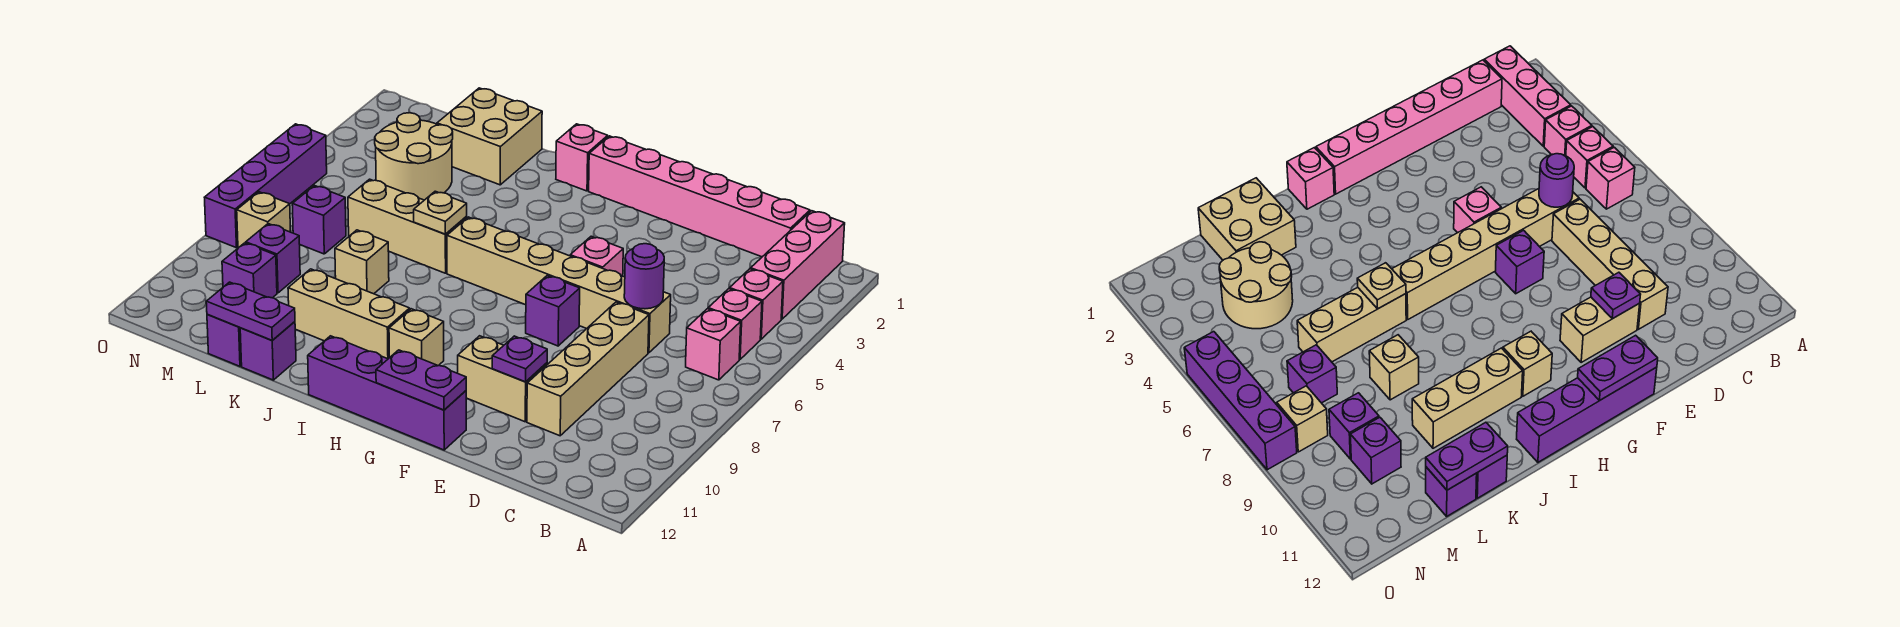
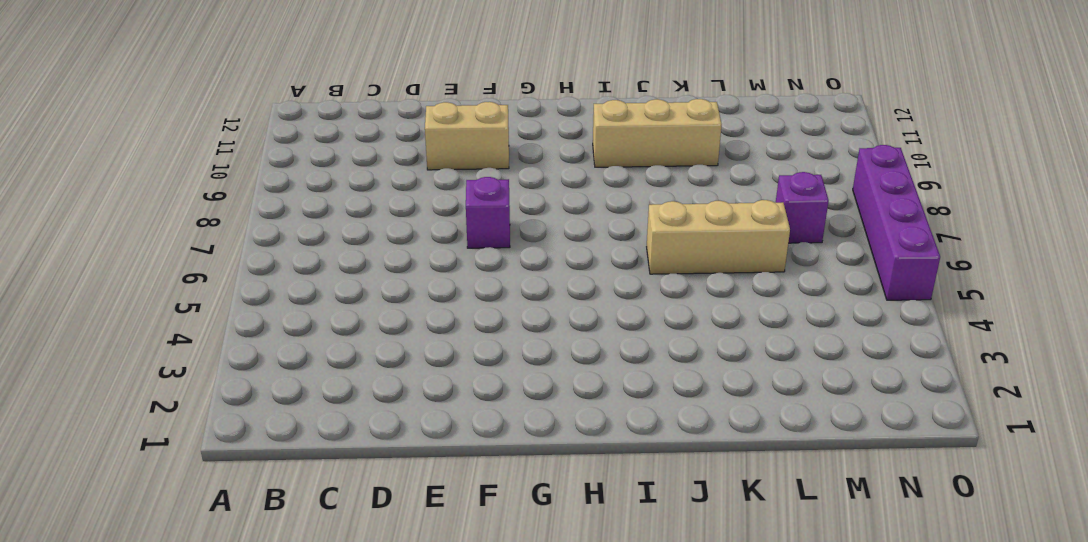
none -> pink 1x3 brick [751,211,845,319]
none -> pink 1x1 brick [730,269,783,339]
none -> pink 1x1 brick [708,289,762,359]
none -> pink 1x1 brick [686,309,741,380]

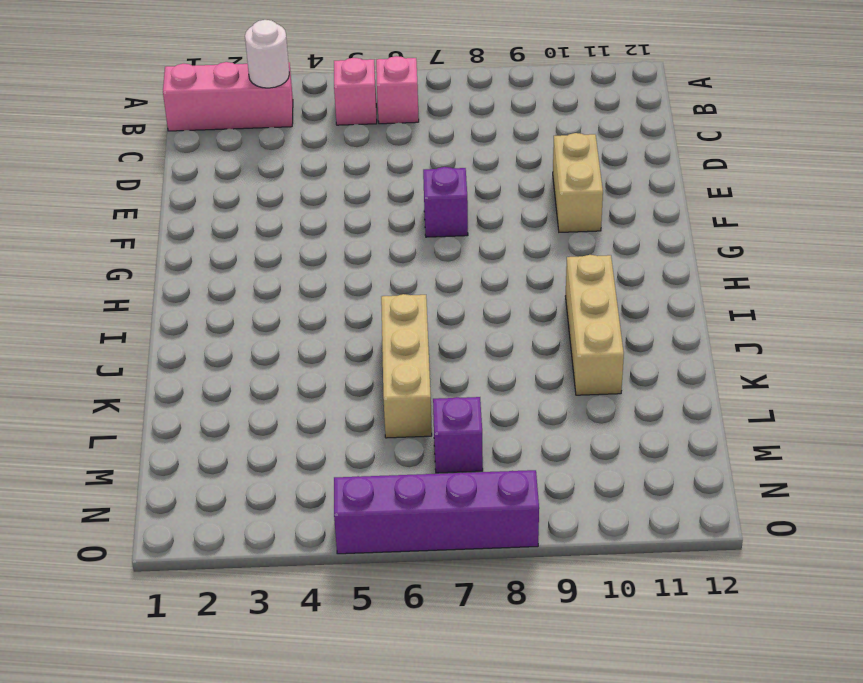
white 1x1 round brick [245,20,289,88] -> none
none -> pink 1x1 brick [730,269,783,339]
none -> pink 1x6 brick [589,136,810,257]
none -> tan 1x6 brick [447,217,671,353]
none -> tan 1x4 brick [527,302,649,436]

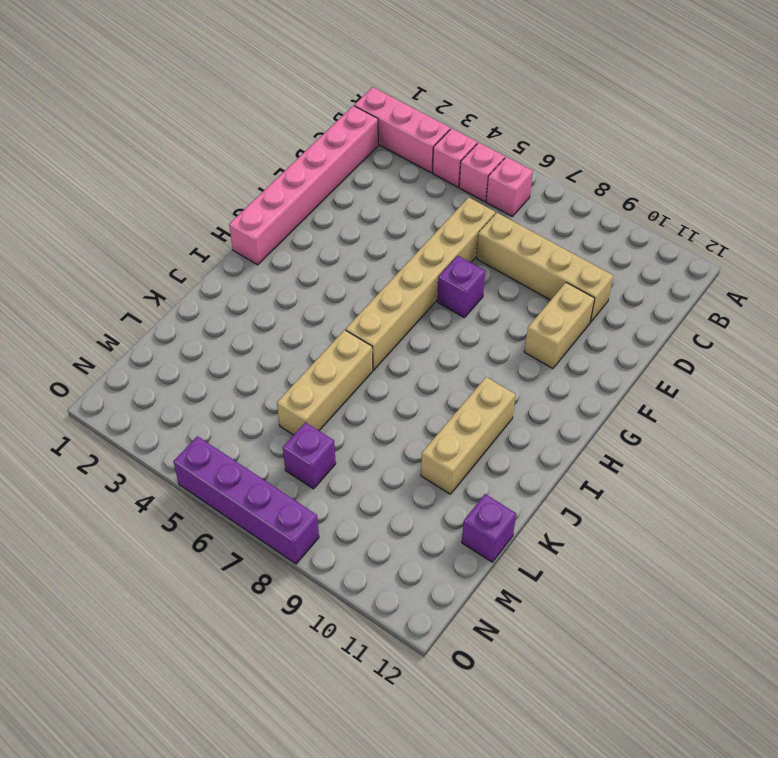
none -> pink 1x1 brick [570,236,623,276]
none -> purple 1x4 brick [308,336,466,450]
none -> tan 1x1 brick [389,309,444,366]
none -> pink 1x1 brick [556,124,608,191]

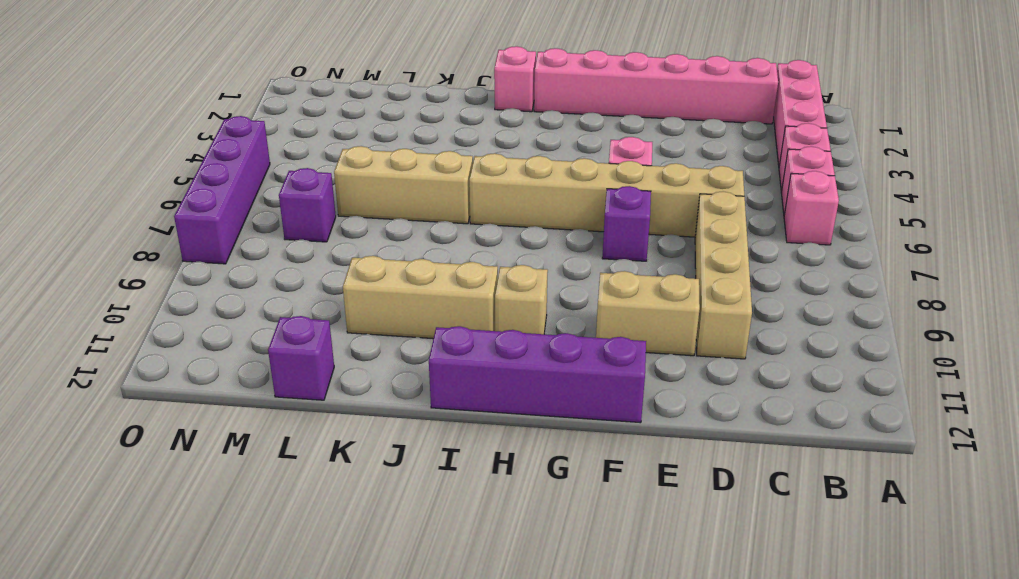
none -> tan 2x2 brick [437,88,542,185]
none -> tan 1x1 brick [335,230,389,294]
none -> purple 1x1 brick [240,322,296,380]
none -> tan 2x2 round brick [375,113,453,200]

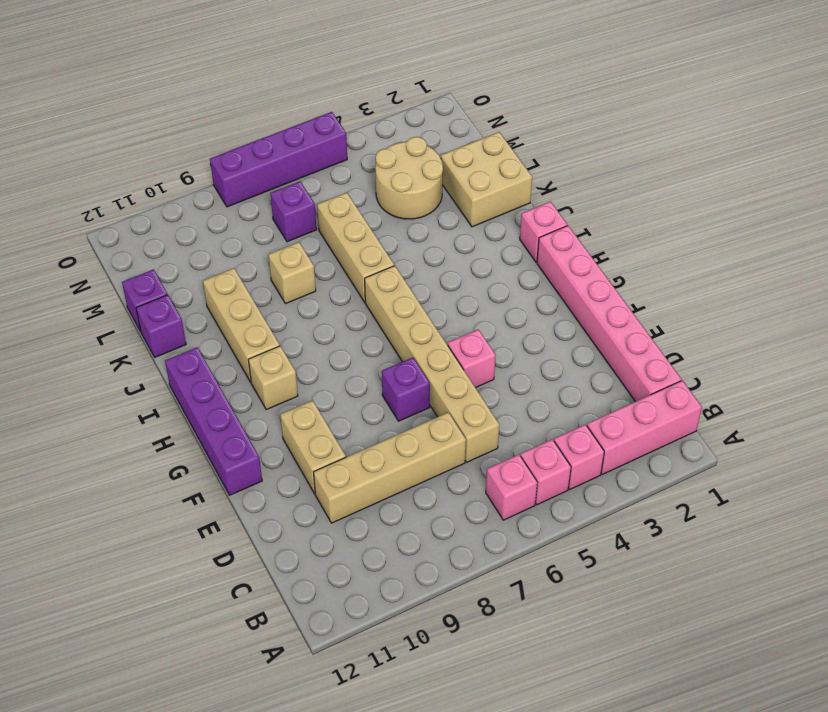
none -> purple 1x1 brick [246,224,300,293]
none -> purple 1x1 brick [222,243,277,298]
none -> tan 1x1 brick [237,192,291,248]
none -> purple 1x1 round brick [624,244,664,309]

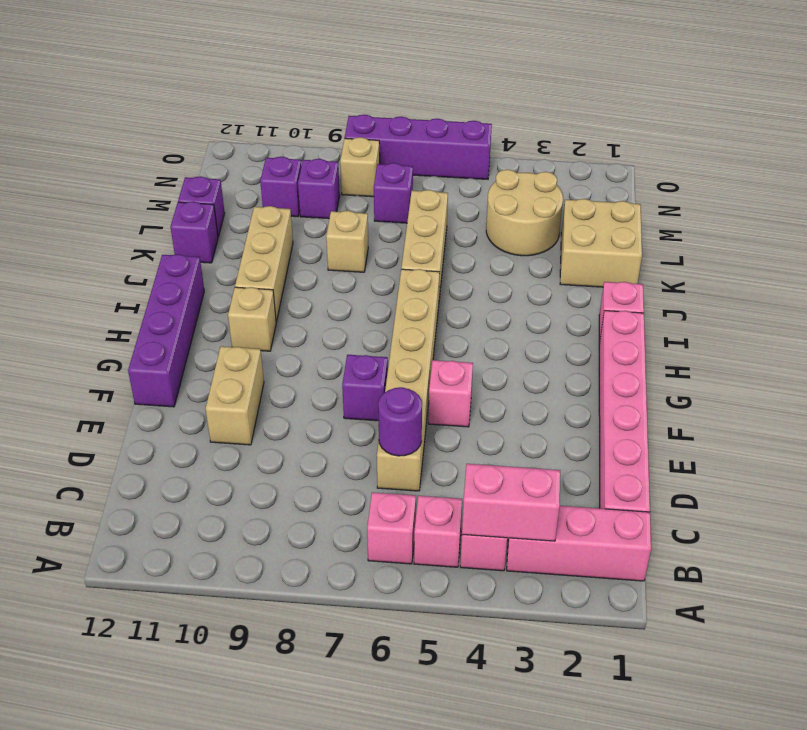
pink 1x2 brick [462,464,560,541] -> none
none -> tan 1x4 brick [527,302,649,436]
none -> purple 1x1 plate [492,336,547,382]
none -> purple 1x2 plate [376,350,466,410]
none -> tan 1x1 plate [414,191,467,234]

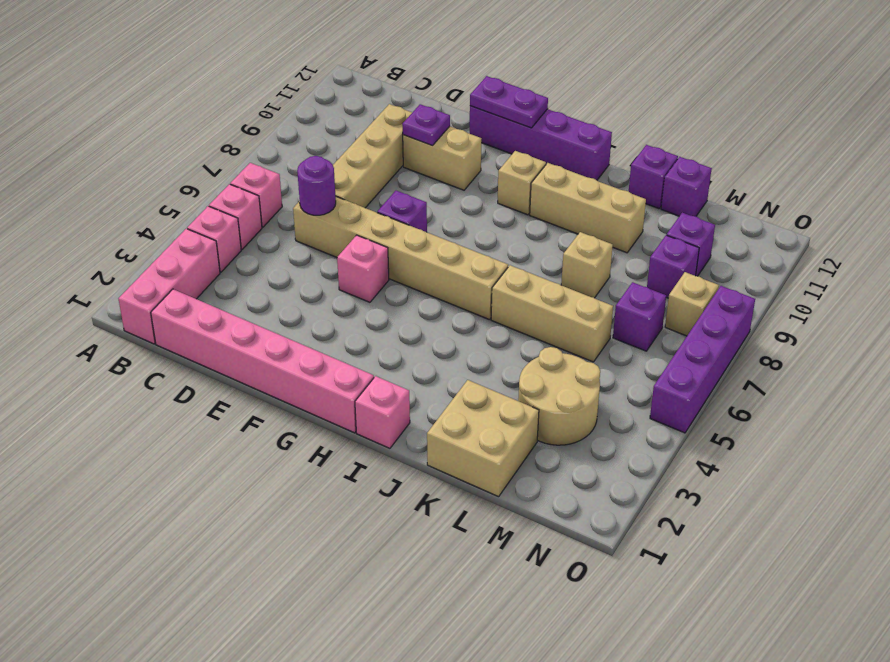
none -> tan 1x1 plate [414,191,467,234]
none -> purple 1x2 plate [206,282,295,340]

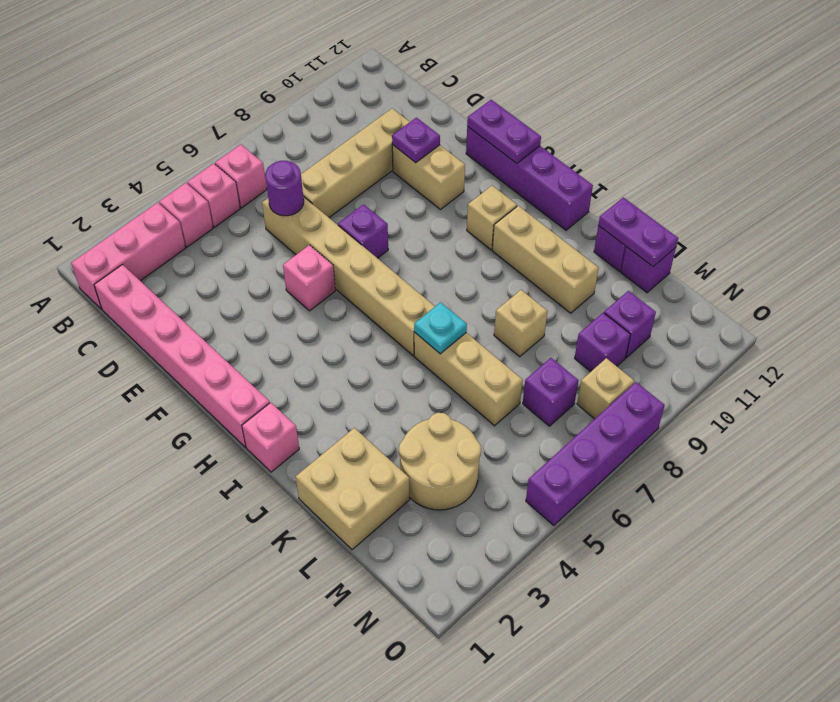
cyan 1x1 plate [414,302,467,354] -> tan 1x1 plate [414,191,467,234]

